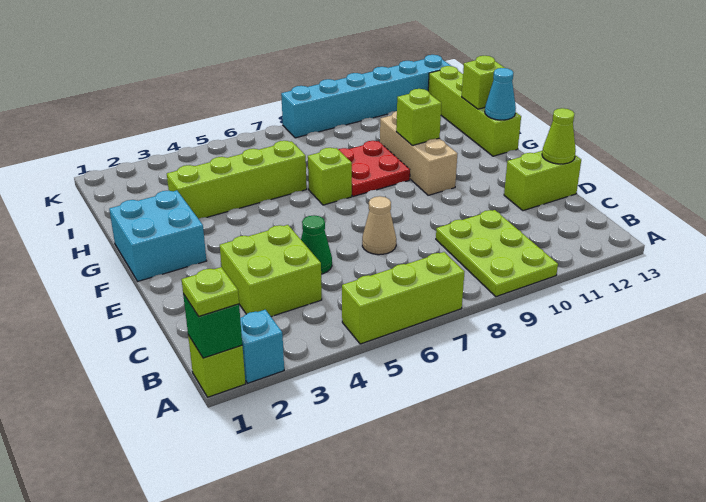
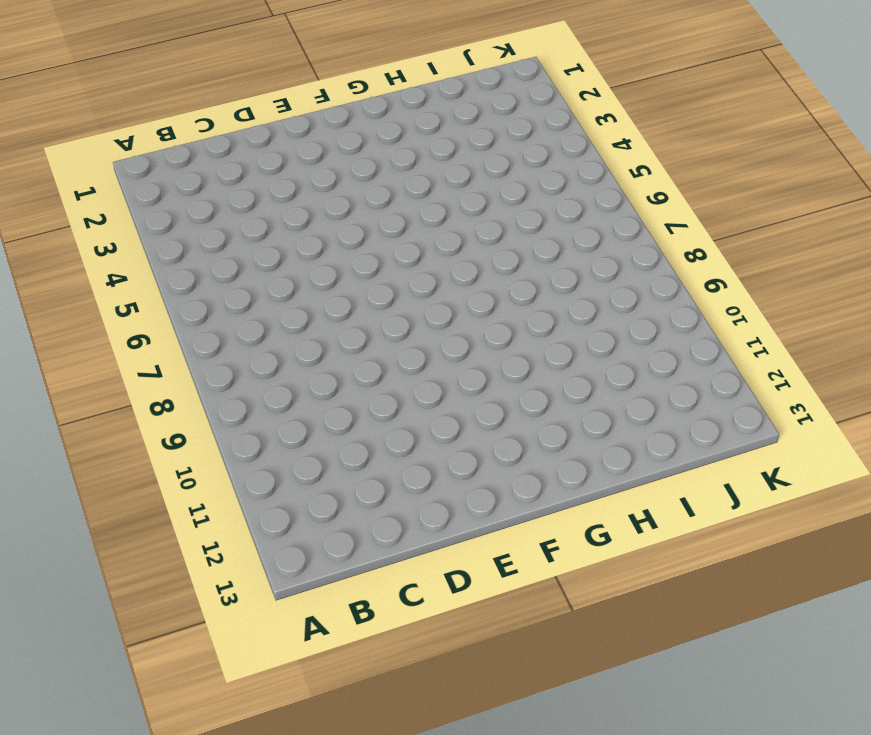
none -> lime 1x1 brick [188,335,246,397]
none -> cyan 1x1 brick [240,310,284,383]
none -> lime 1x3 brick [342,252,464,344]

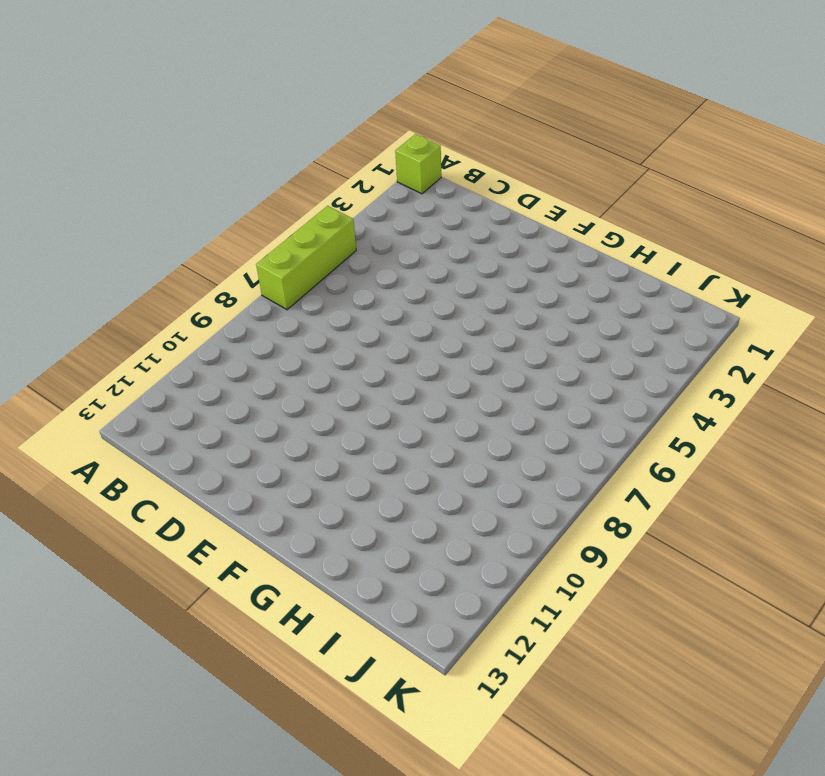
none -> cyan 1x1 brick [240,310,284,383]
none -> lime 2x3 plate [436,210,558,297]
none -> lime 2x2 brick [220,225,322,317]

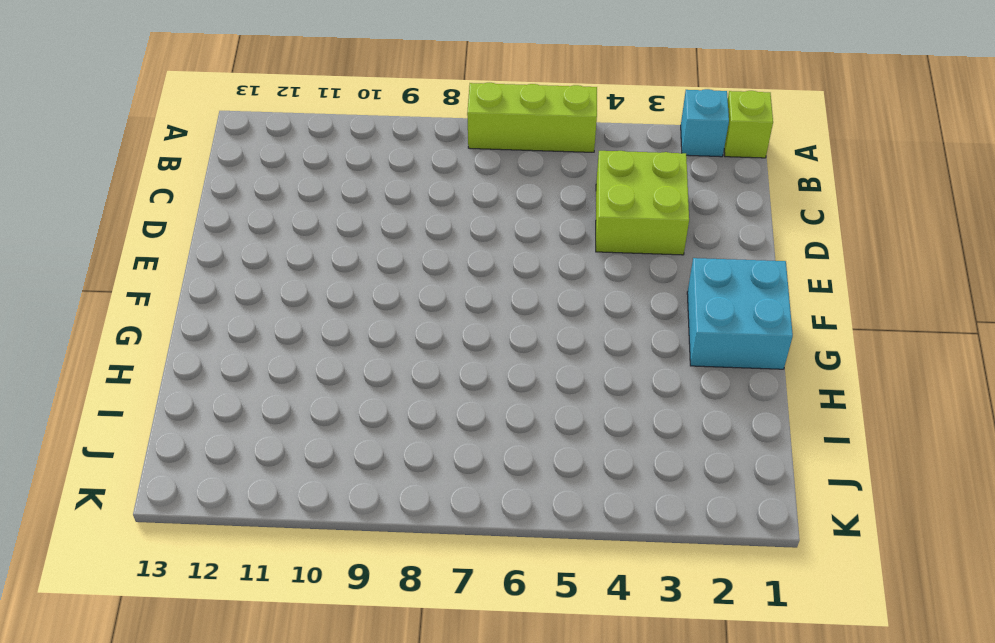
none -> lime 2x3 plate [436,210,558,297]
none -> green 1x1 cone [301,215,332,274]
none -> tan 1x1 cone [362,196,396,255]

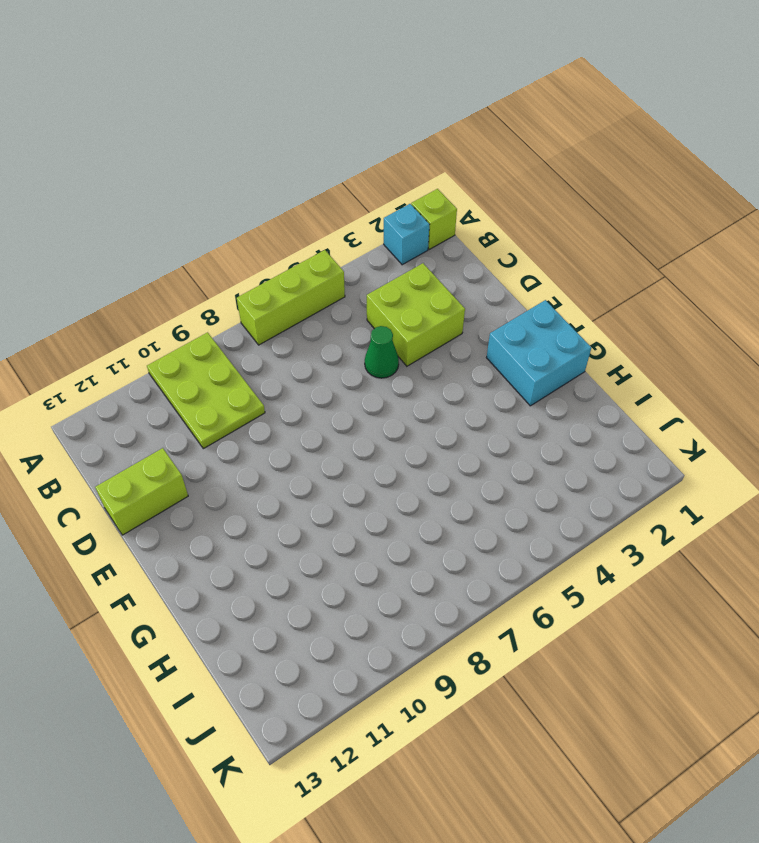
none -> tan 1x1 cone [362,196,396,255]
none -> tan 1x3 brick [380,111,457,195]
none -> lime 1x1 brick [308,148,352,205]

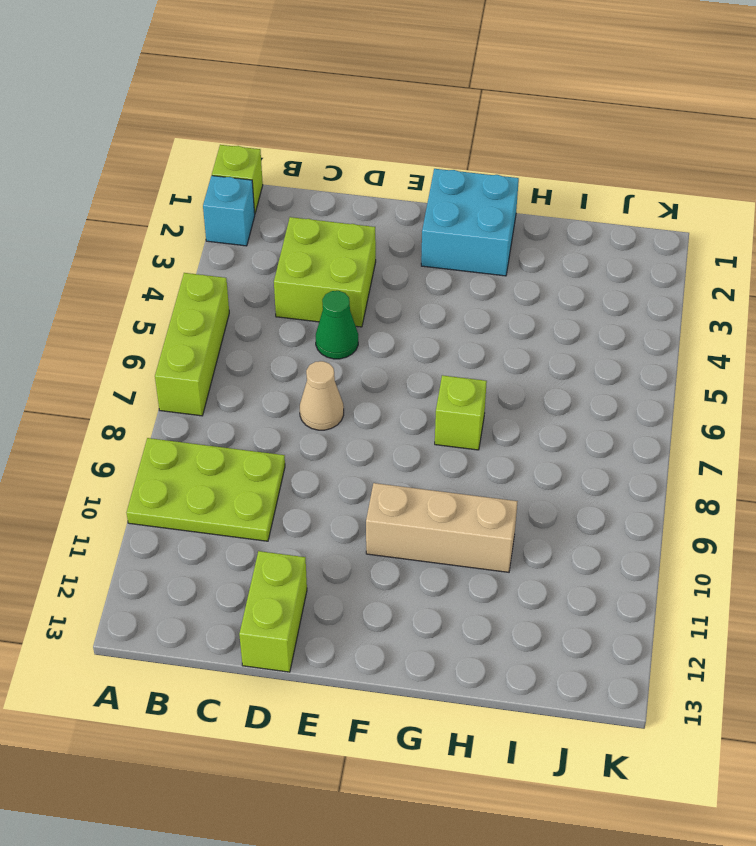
none -> red 2x2 plate [338,141,410,197]
none -> lime 1x4 brick [428,66,521,156]
none -> lime 1x4 brick [167,141,307,219]

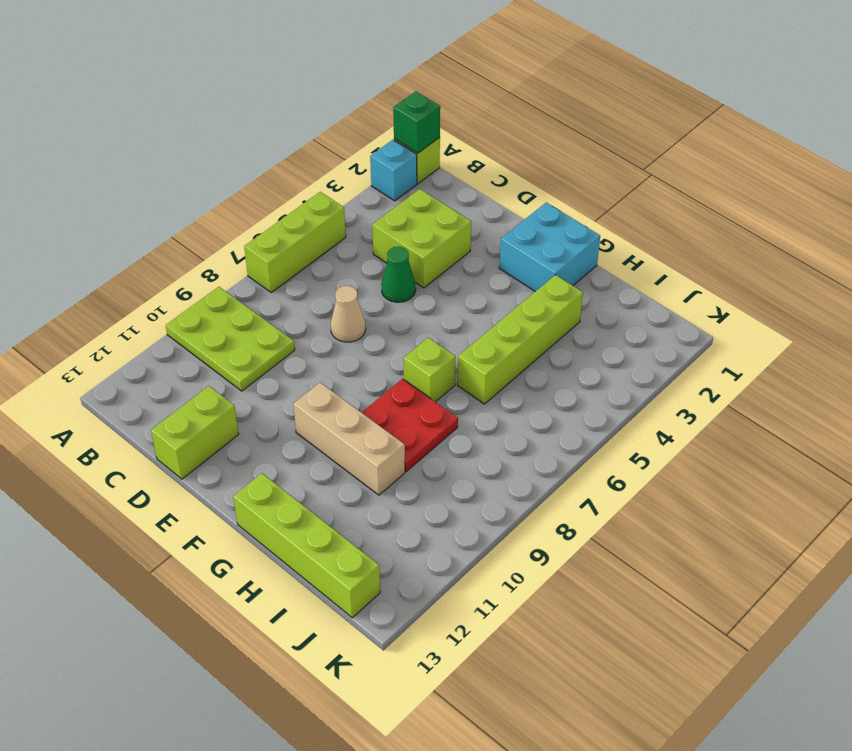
none -> cyan 1x6 brick [281,55,451,138]
none -> lime 1x1 cone [542,108,576,164]
none -> lime 1x1 brick [396,89,441,145]

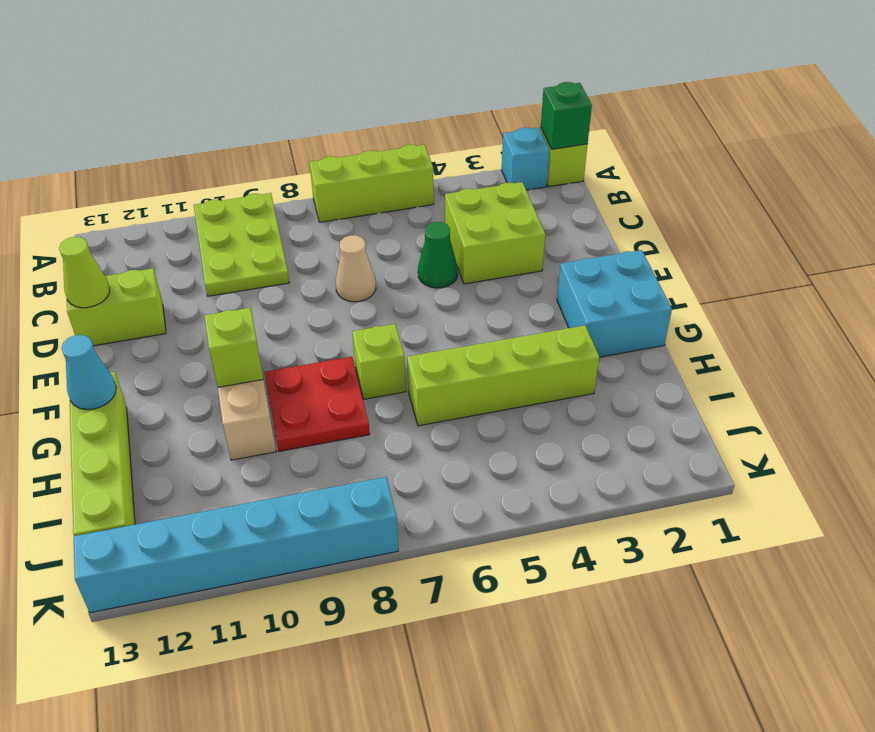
none -> lime 1x1 brick [462,56,504,109]
none -> lime 1x1 plate [182,267,239,316]

